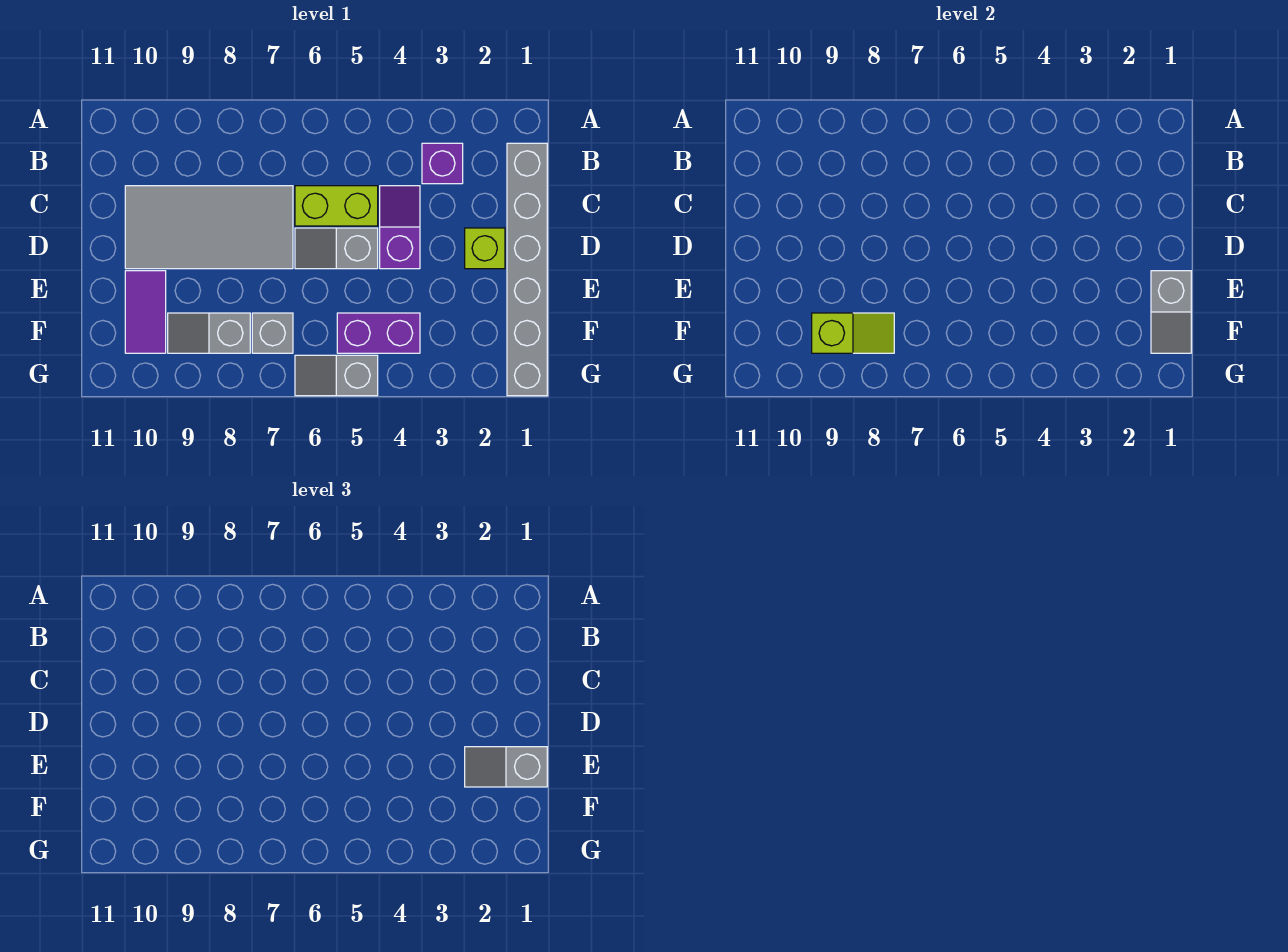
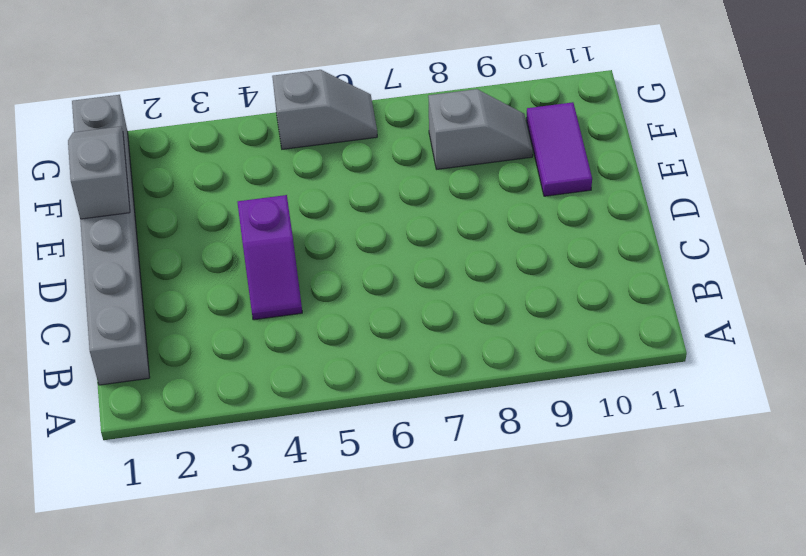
none -> purple 1x1 brick [422,143,463,184]
none -> lime 1x2 brick [295,186,378,226]
none -> grey 2x4 tile [125,186,293,269]

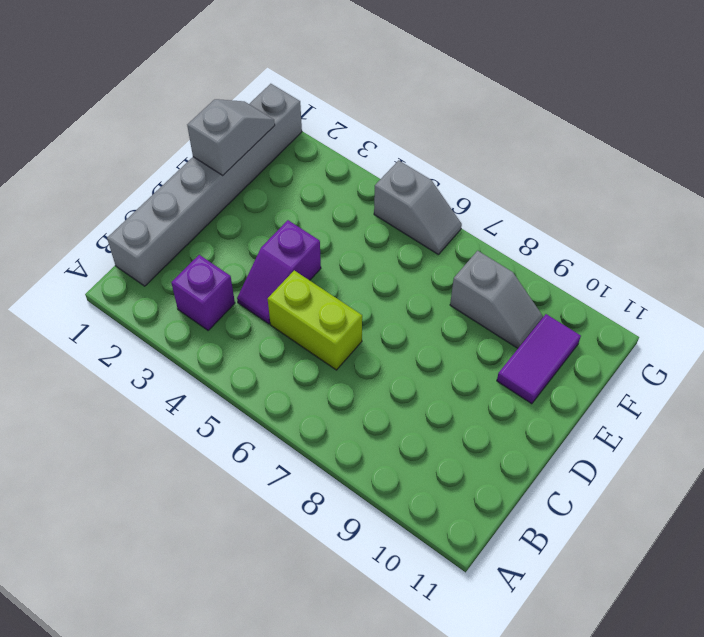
none -> grey 2x4 tile [125,186,293,269]
none -> lime 1x1 brick [465,228,505,269]
none -> grey 1x2 slope [295,228,378,269]

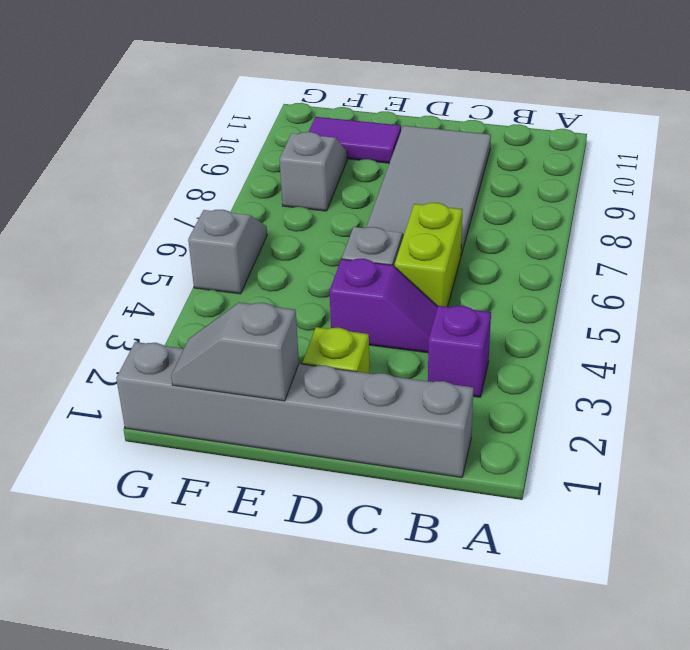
none -> purple 1x2 brick [337,313,420,353]
none -> grey 1x1 brick [252,313,293,353]
none -> lime 1x2 slope [812,313,894,353]

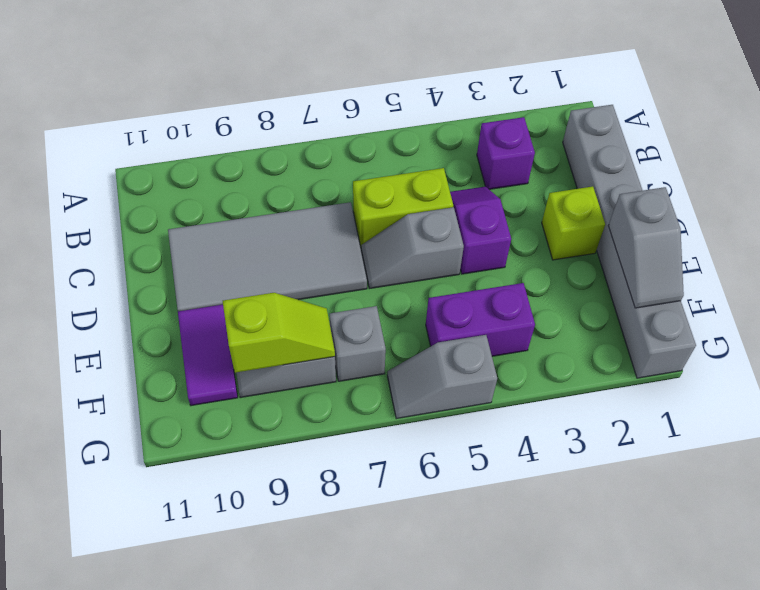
none -> grey 1x2 slope [465,747,547,787]

